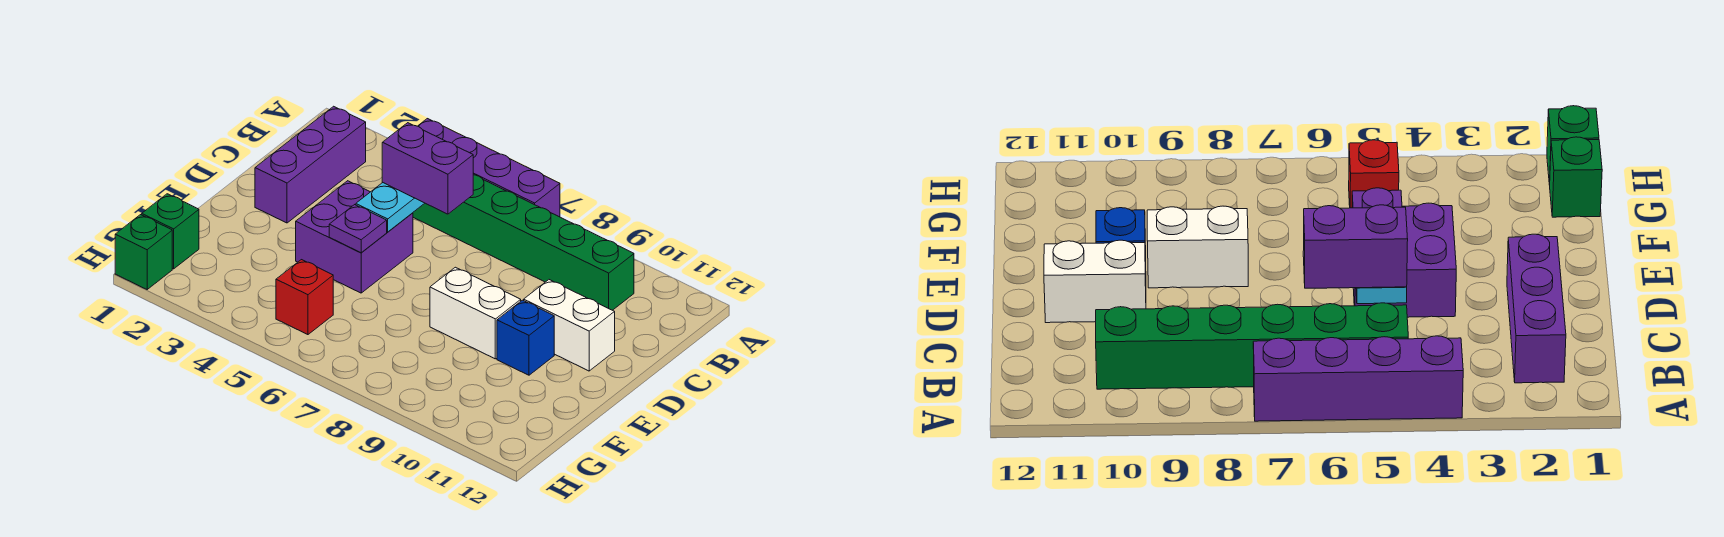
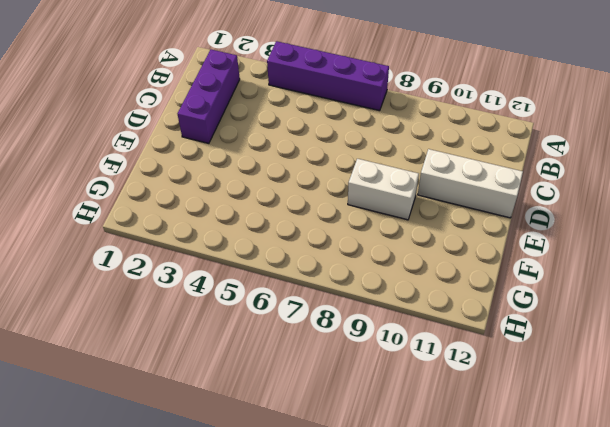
white 1x3 brick [418,149,523,218] -> white 1x2 brick [524,280,615,371]
none -> green 1x6 brick [413,175,634,310]
none -> purple 2x2 brick [296,181,413,293]
none -> blue 1x1 brick [497,300,554,375]

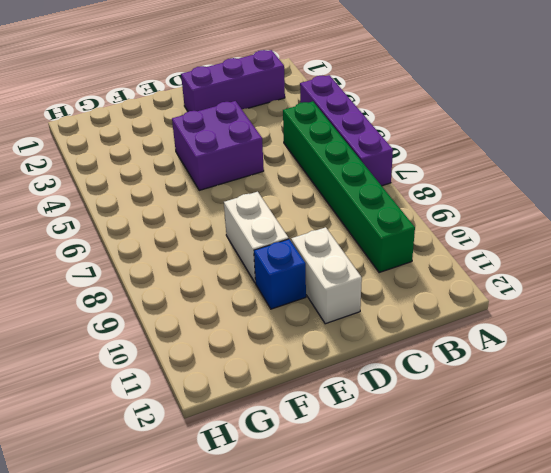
none -> green 1x1 brick [142,194,199,269]
none -> red 1x1 brick [276,260,333,335]
none -> green 1x1 brick [115,215,172,289]

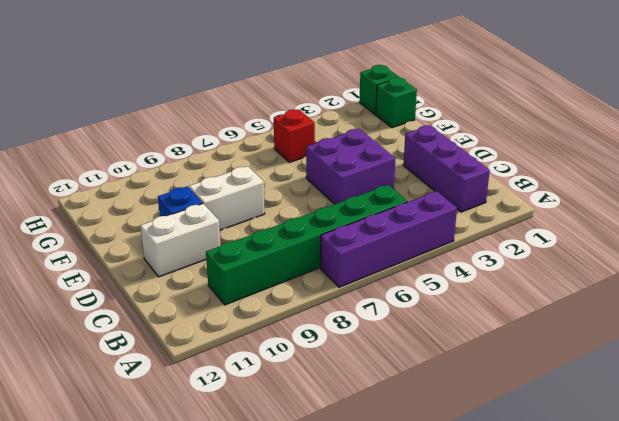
none -> cyan 1x2 plate [356,183,425,232]
none -> purple 1x1 plate [329,205,387,253]
none -> purple 1x2 brick [382,123,473,214]

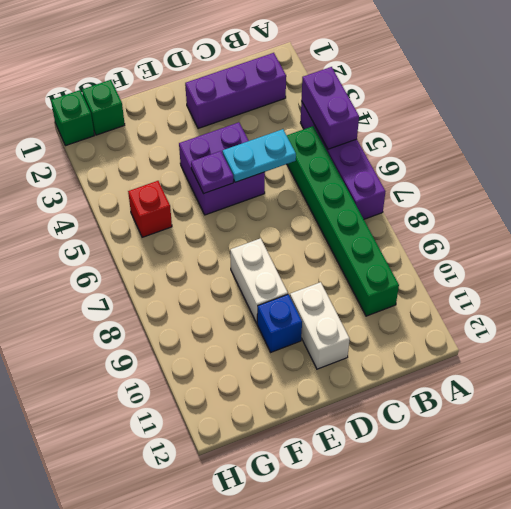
purple 1x2 brick [301,67,359,149] -> purple 1x2 brick moved to [382,123,473,214]

